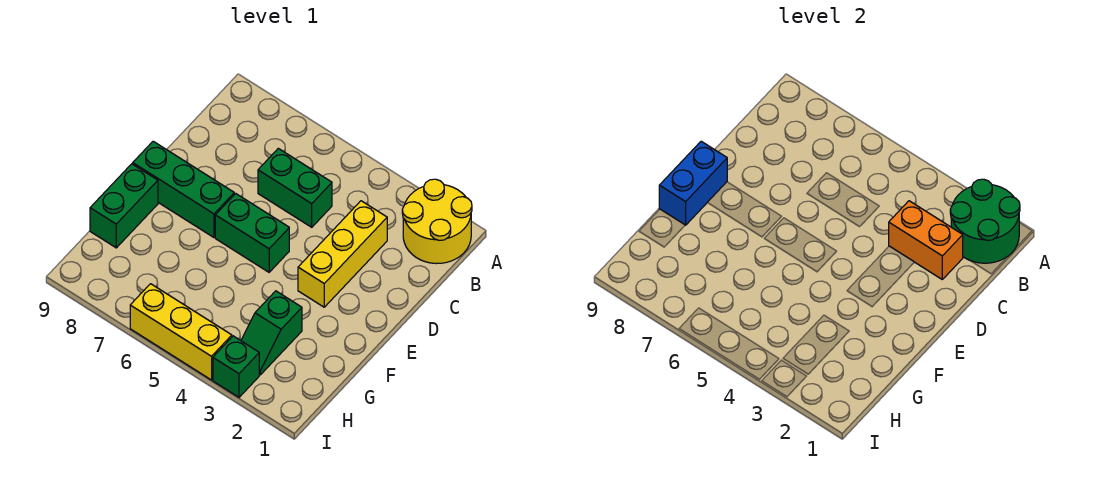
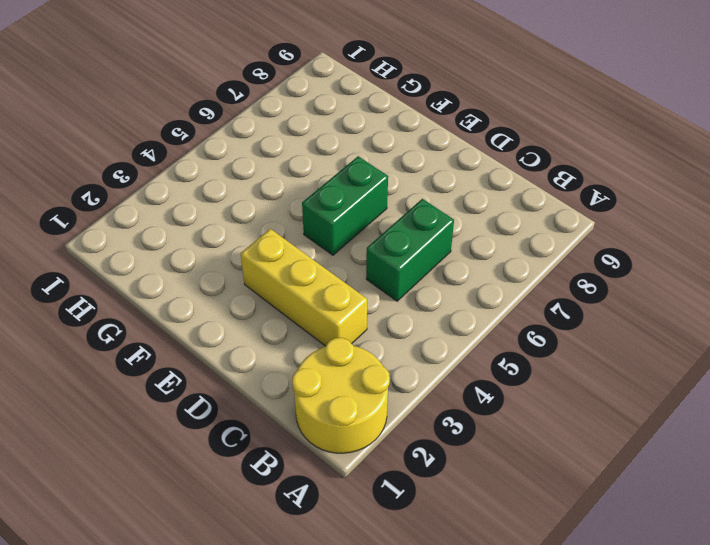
none -> green 1x3 brick [133,141,234,237]
none -> green 1x2 brick [90,164,158,248]
none -> green 1x2 slope [241,291,302,375]

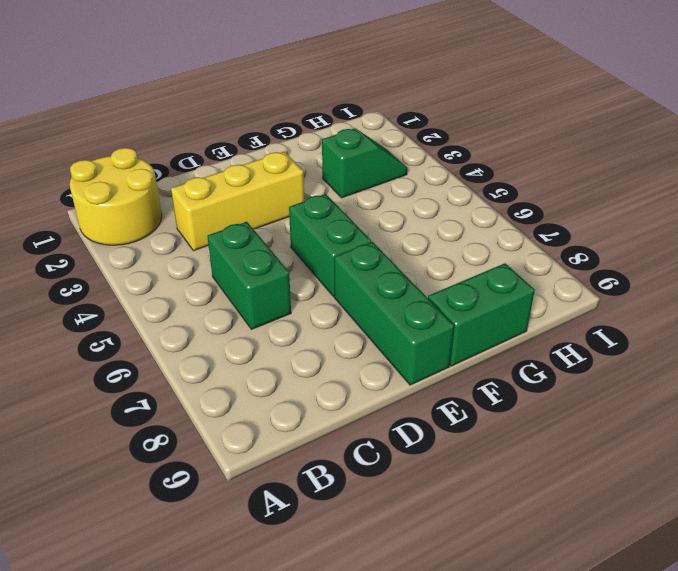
none -> green 1x1 brick [213,336,259,397]
none -> yellow 1x3 brick [130,284,232,380]
none -> green 2x2 round brick [950,179,1020,263]

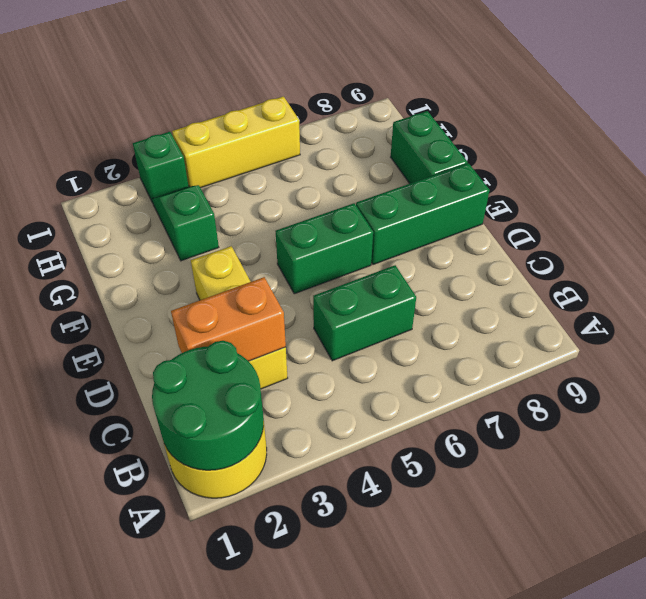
none -> blue 1x2 brick [659,141,727,225]

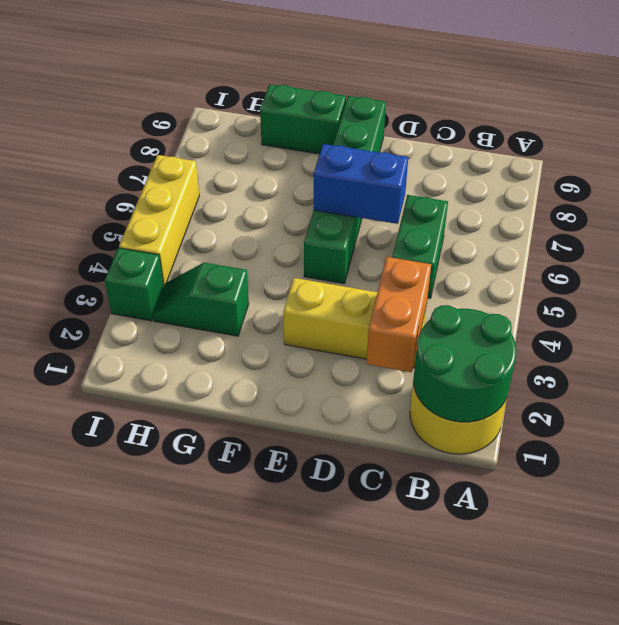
blue 1x2 brick [314,144,408,224] -> blue 1x2 brick moved to [659,141,727,225]

